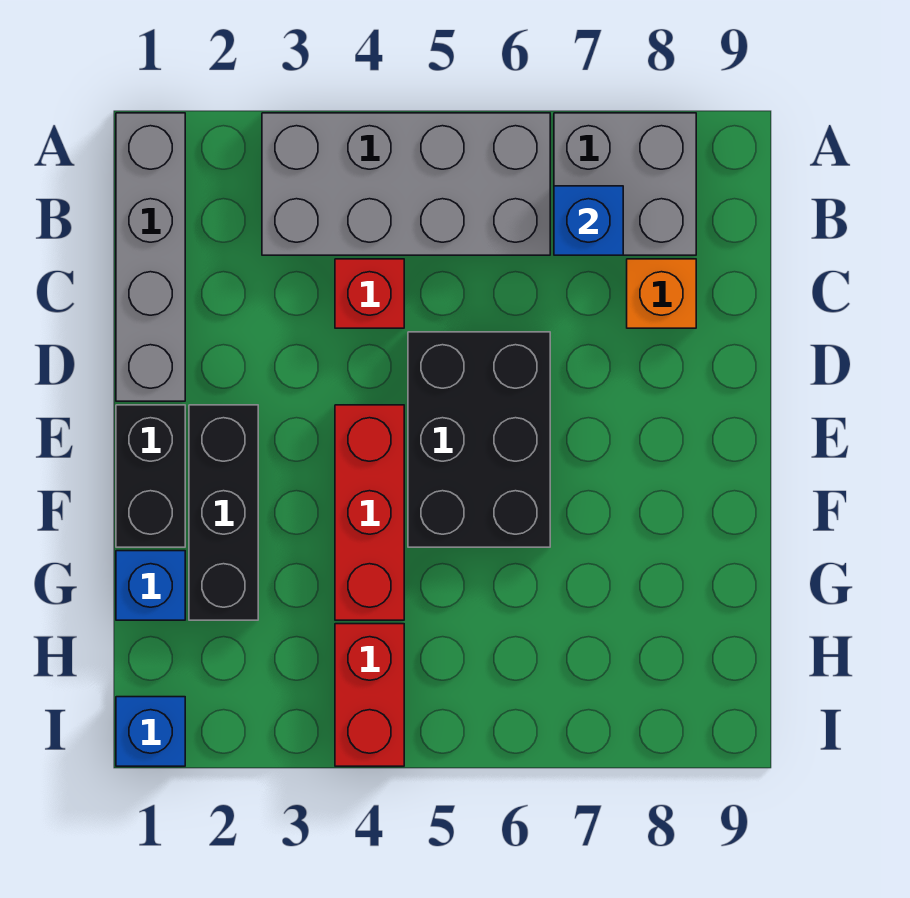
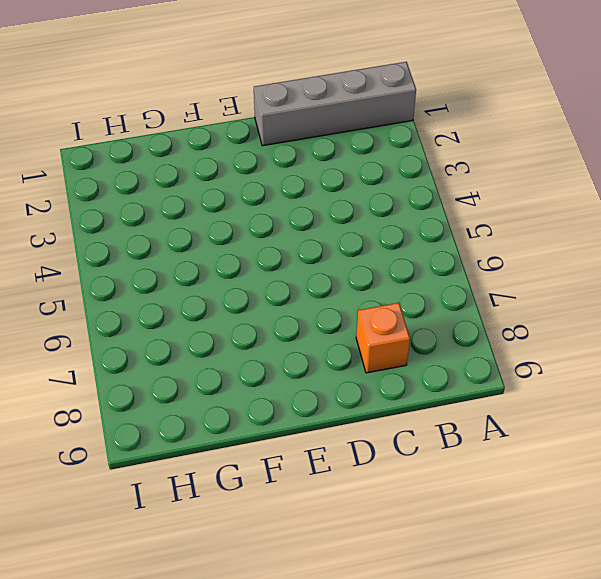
none -> grey 2x4 brick [262,113,550,255]
none -> grey 2x2 brick [554,113,696,255]
none -> red 1x1 brick [335,259,404,328]

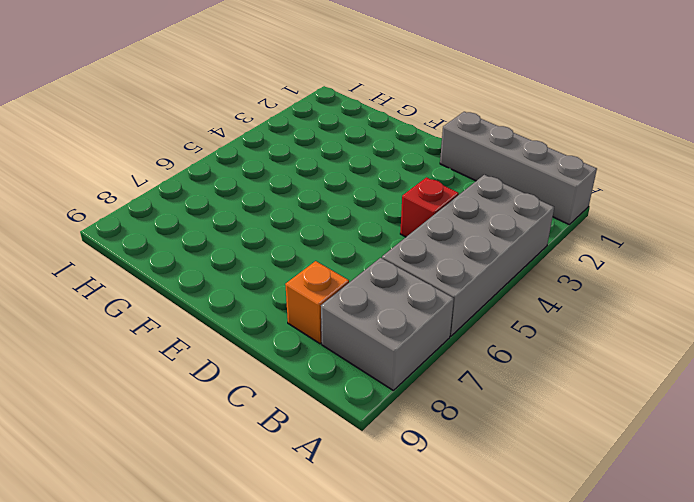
none -> black 2x3 brick [408,332,550,547]
none -> black 1x2 brick [116,405,185,547]
none -> black 1x3 brick [189,405,258,620]

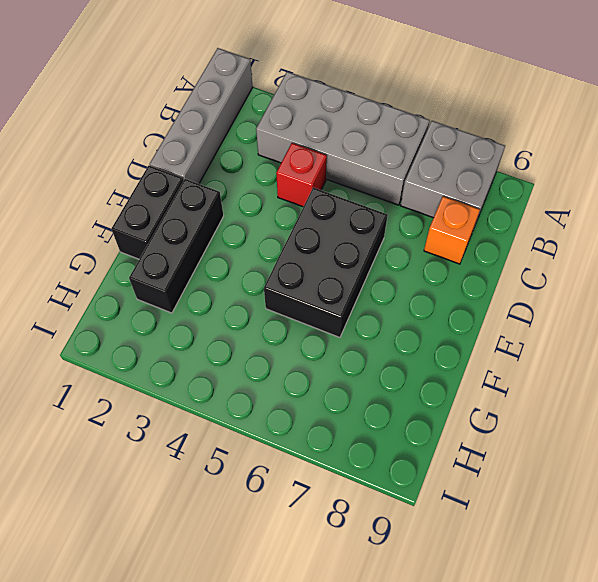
none -> red 1x3 brick [335,405,404,620]
none -> blue 1x1 brick [116,551,185,620]
none -> red 1x2 brick [335,624,404,766]

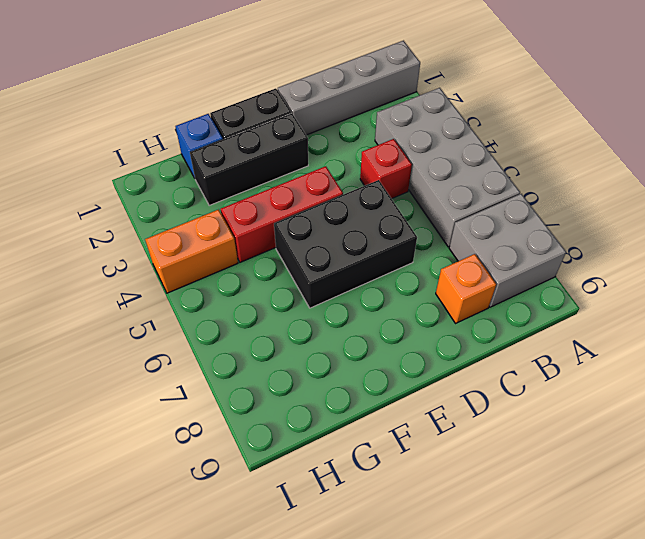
orange 1x2 brick [145,210,238,293] -> red 1x2 brick [335,624,404,766]
none -> blue 1x1 brick [116,697,185,766]
none -> blue 1x1 brick [554,186,623,255]

